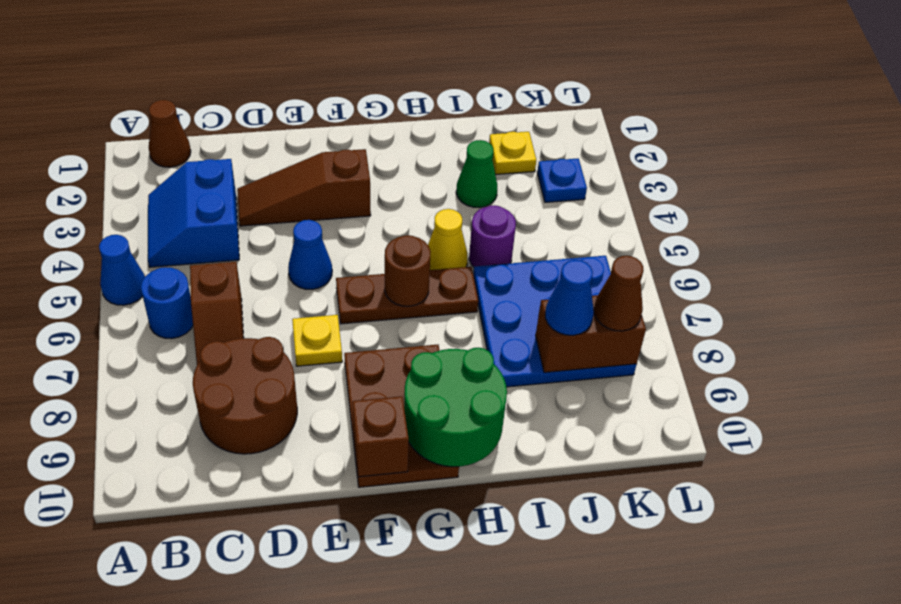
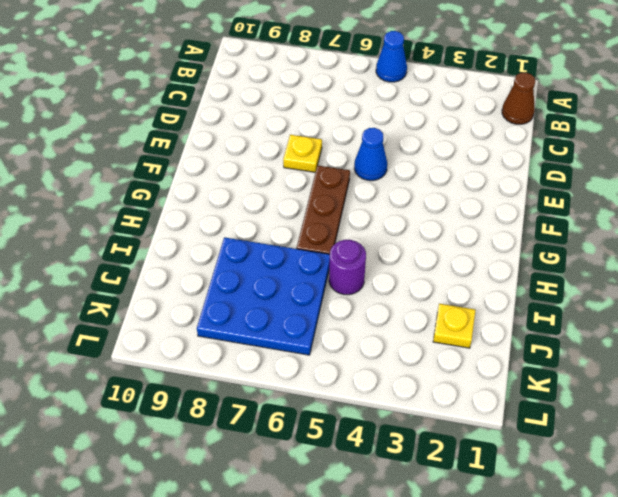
none -> blue 2x2 slope [148,159,239,267]
none -> blue 1x1 round brick [141,267,193,339]
none -> brown 1x2 slope [190,262,244,365]

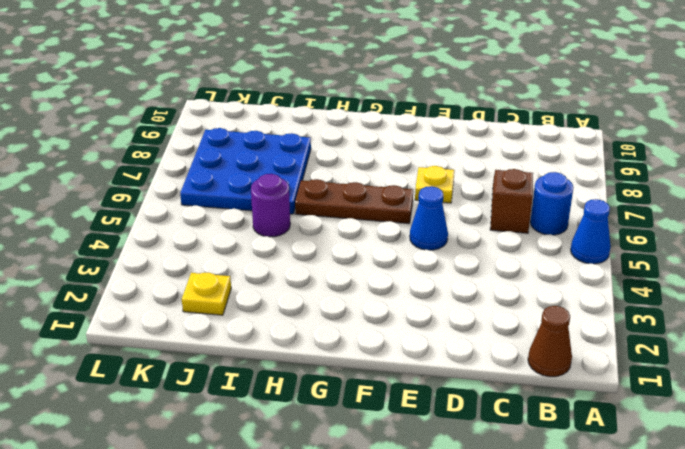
none -> blue 2x2 slope [148,159,239,267]
none -> brown 2x2 round brick [193,337,297,454]
none -> brown 1x3 slope [237,149,371,226]

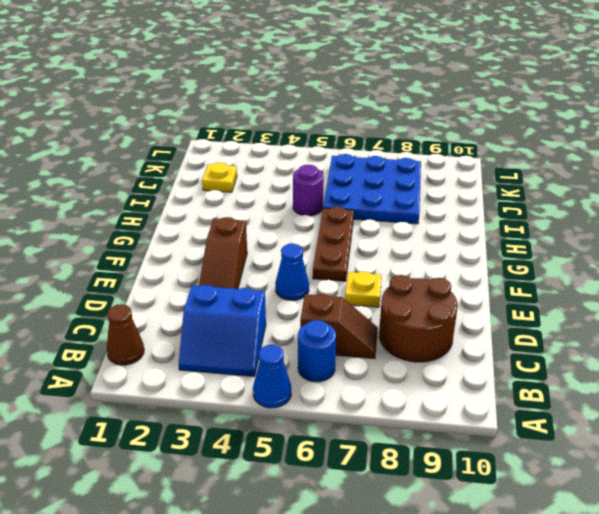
none -> brown 2x3 plate [344,345,459,487]
none -> yellow 1x1 cone [428,209,468,270]
none -> green 1x1 cone [456,140,497,208]

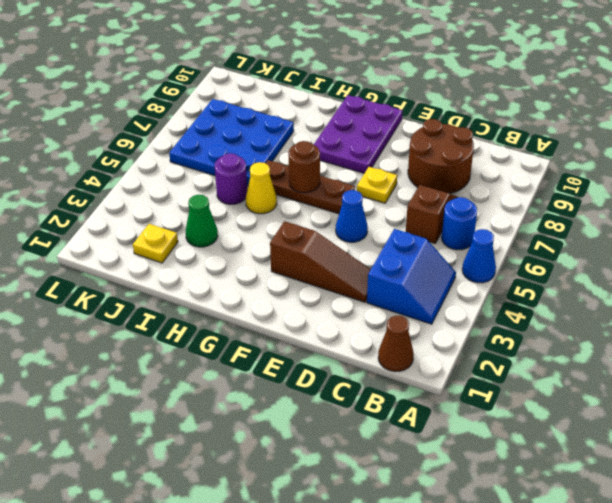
purple 2x3 plate [314,95,403,173] -> brown 2x3 plate [344,345,459,487]
none -> blue 1x1 plate [537,159,587,202]
none -> brown 1x1 brick [352,396,409,477]
none -> green 2x2 round brick [404,348,507,467]

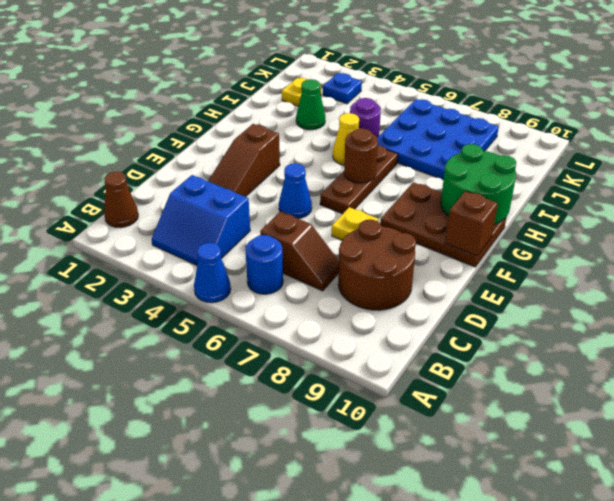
none -> brown 1x2 brick [536,295,646,372]
none -> blue 1x1 cone [545,260,594,335]
none -> brown 1x1 cone [594,256,644,331]

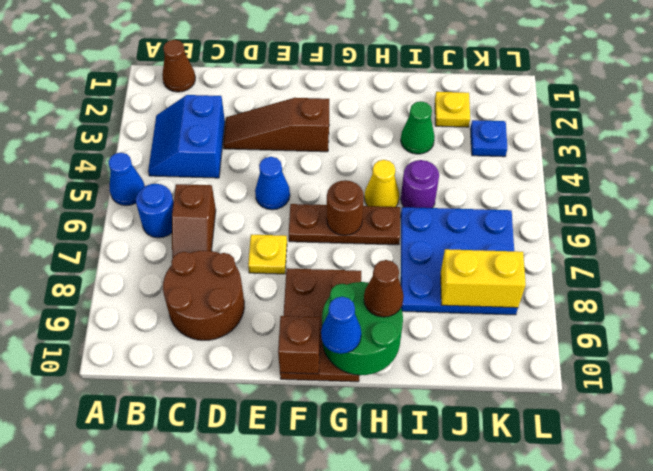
blue 1x1 cone [321,297,361,354] -> blue 1x1 cone moved to [545,260,594,335]
brown 1x1 cone [364,260,404,317] -> brown 1x1 cone moved to [594,256,644,331]
yellow 1x2 brick [441,249,526,308] -> brown 1x2 brick [536,295,646,372]

